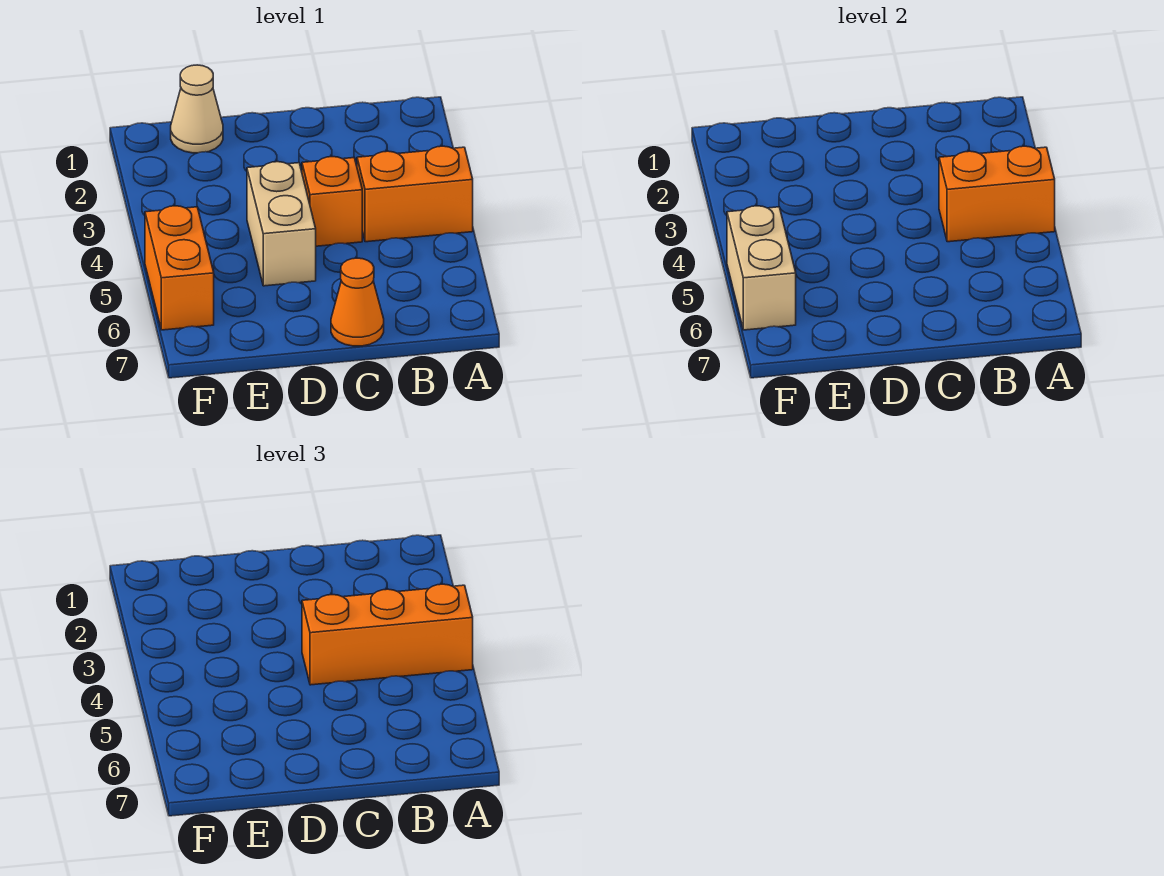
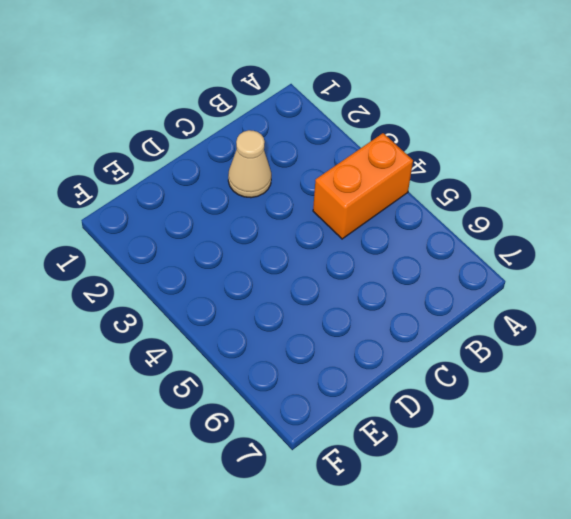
tan 1x1 cone [228,130,271,198] -> tan 1x1 cone moved to [171,65,223,153]
none -> orange 1x1 brick [302,157,362,246]
none -> orange 1x1 cone [331,258,384,346]

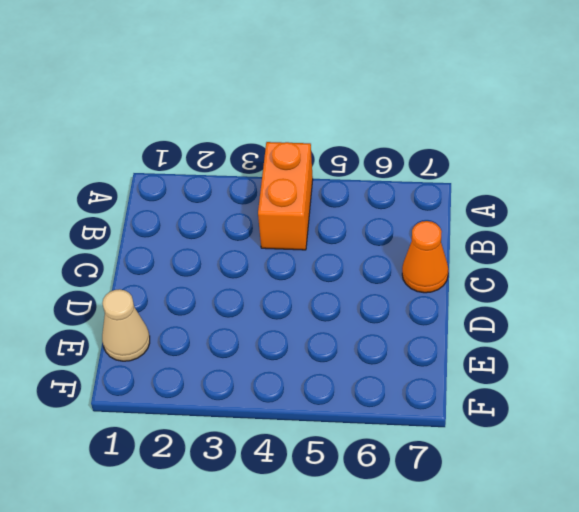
none -> orange 1x1 brick [302,157,362,246]
none -> tan 1x2 brick [247,162,316,286]

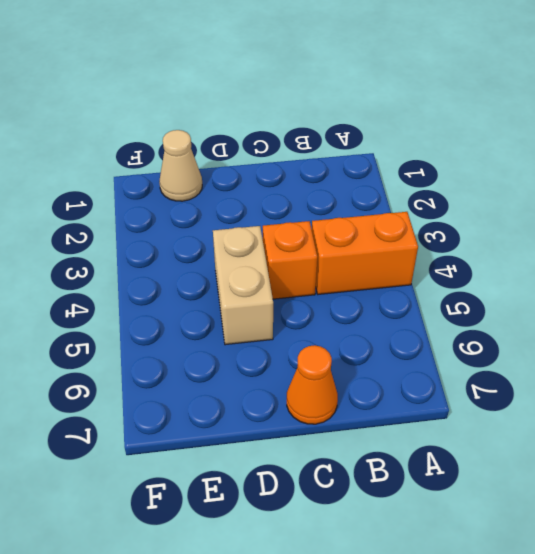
none -> orange 1x2 brick [145,206,214,330]
none -> orange 1x2 brick [939,146,1055,242]

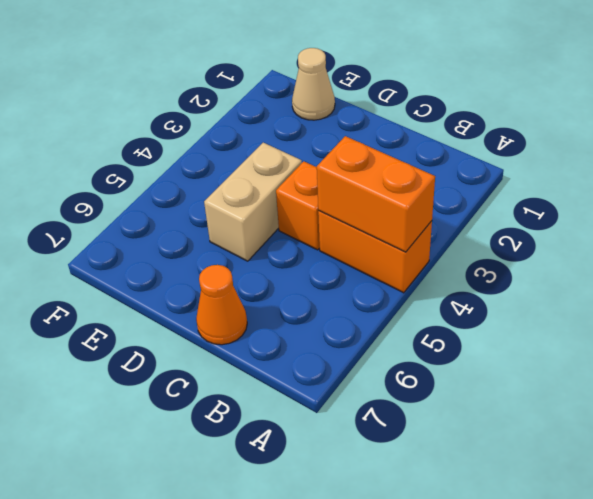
none -> orange 1x2 brick [145,206,214,330]
none -> tan 1x2 brick [727,206,796,330]

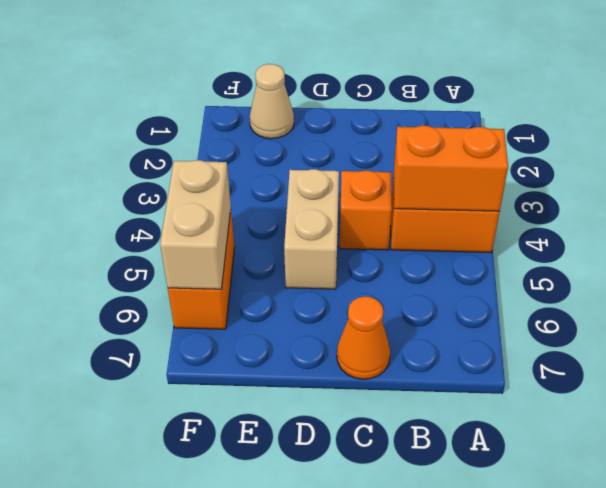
none -> orange 1x3 brick [302,584,473,685]

